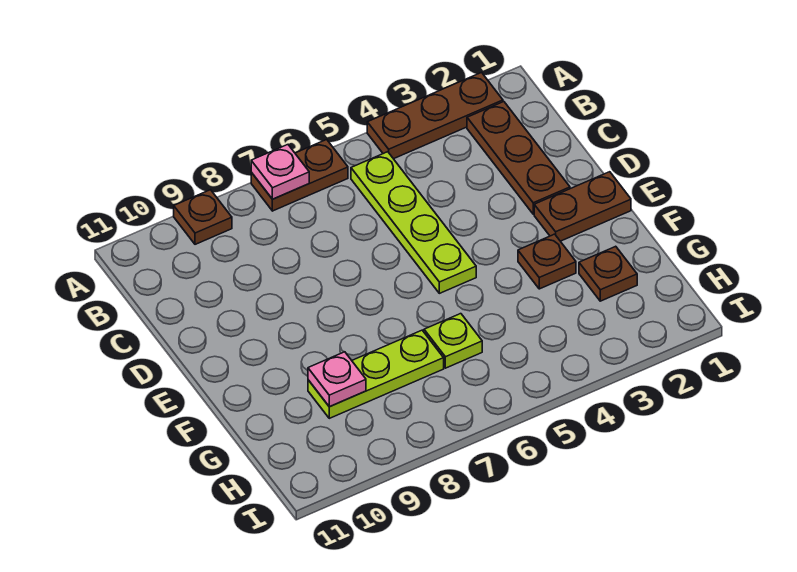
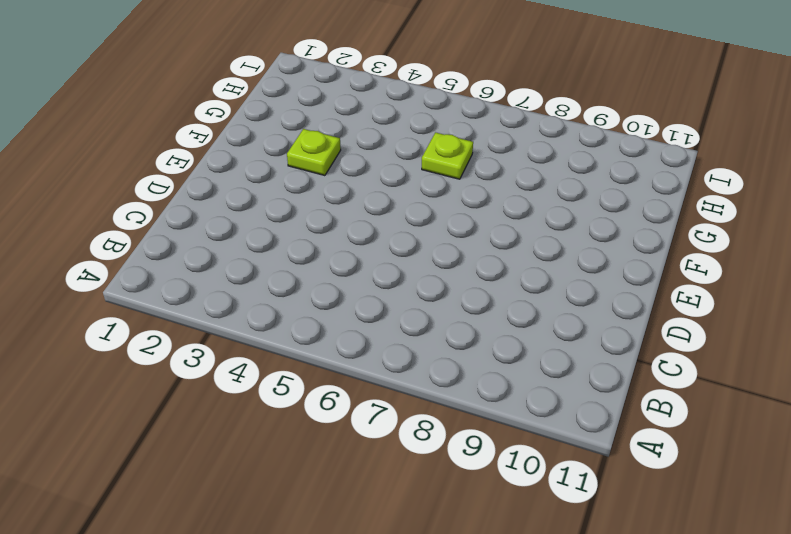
lime 1x1 plate [287,129,341,176] -> brown 1x1 plate [518,234,576,289]
none -> brown 1x3 plate [367,73,503,159]
none -> brown 1x2 plate [251,139,348,211]
none -> brown 1x1 plate [174,190,232,244]

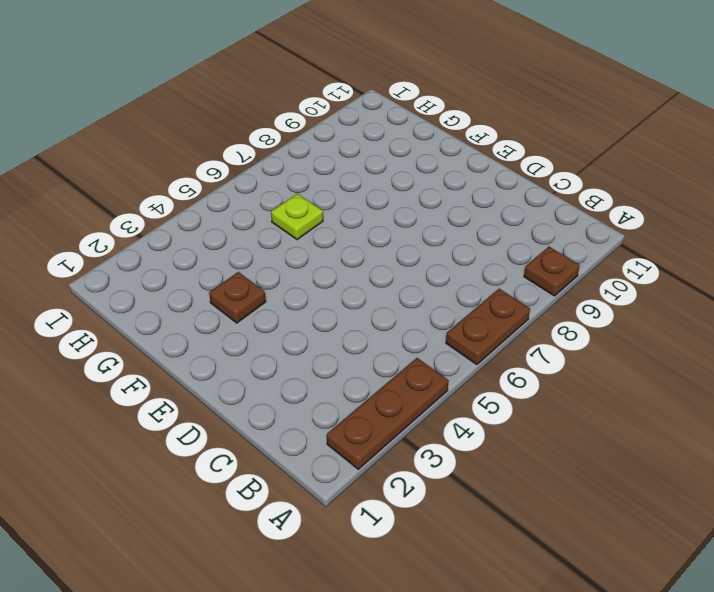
none -> brown 1x3 plate [467,102,570,214]
none -> lime 1x4 plate [351,152,476,293]
none -> brown 1x2 plate [534,172,631,241]

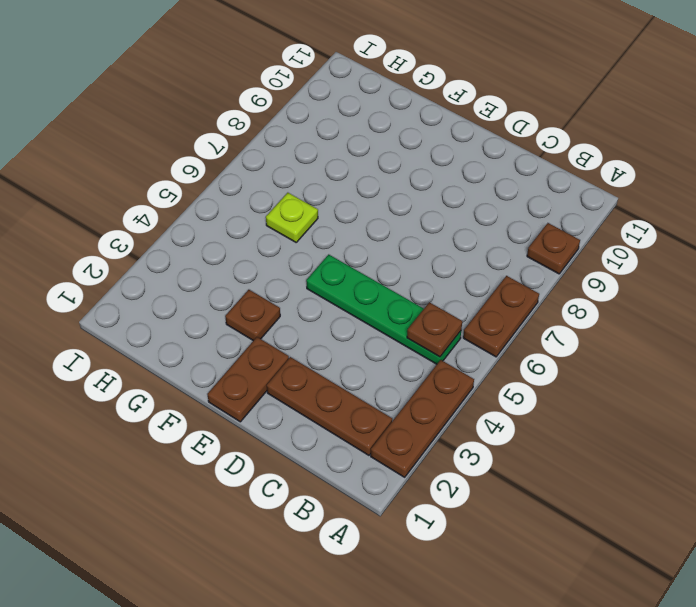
green 1x4 plate [306,255,461,364] -> lime 1x4 plate [351,152,476,293]
brown 1x1 plate [407,302,462,357] -> brown 1x1 plate moved to [579,246,637,301]
none -> lime 1x3 plate [308,330,444,418]
none -> pink 1x1 plate [251,145,309,199]
none -> pink 1x1 plate [308,352,366,407]

